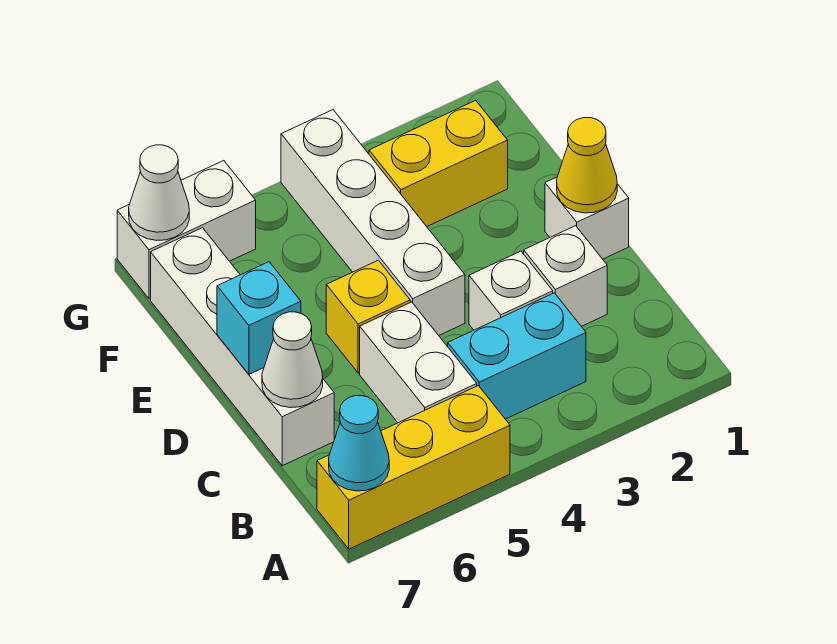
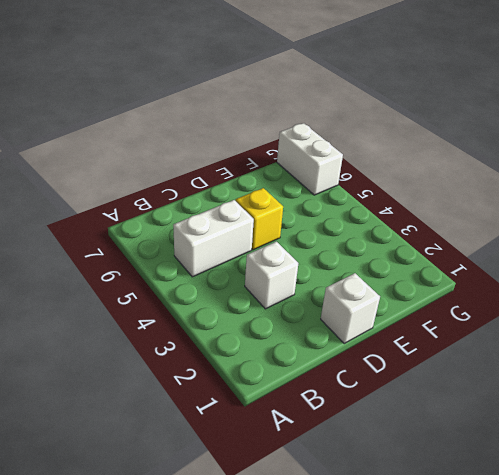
none -> yellow 1x3 brick [317,386,510,549]
none -> cyan 1x2 brick [448,293,586,419]
none -> white 1x1 brick [524,226,607,326]

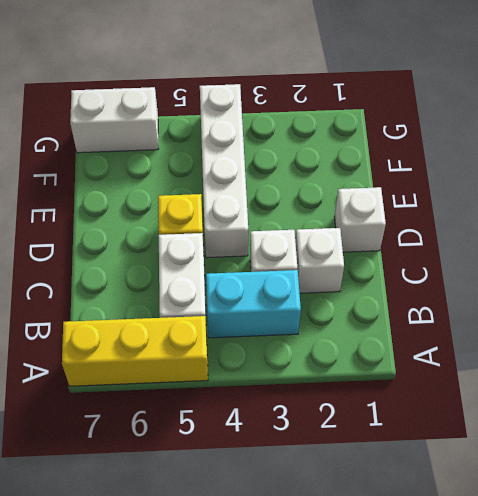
none -> white 1x4 brick [151,228,334,466]
none -> yellow 1x2 brick [369,100,508,226]
none -> cyan 1x1 cone [329,396,389,491]

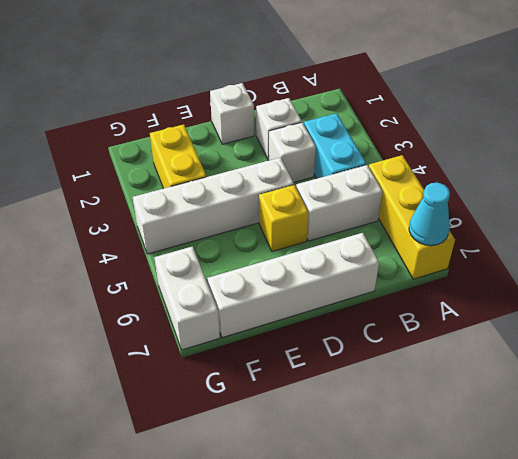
none -> white 1x1 cone [262,312,323,408]
none -> yellow 1x1 cone [557,118,617,213]
none -> cyan 1x1 brick [217,262,301,374]

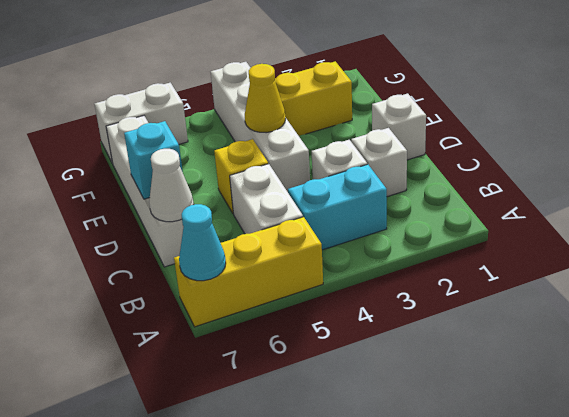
yellow 1x1 cone [245,64,285,133] -> yellow 1x1 cone moved to [557,118,617,213]
none -> white 1x1 cone [129,145,189,241]

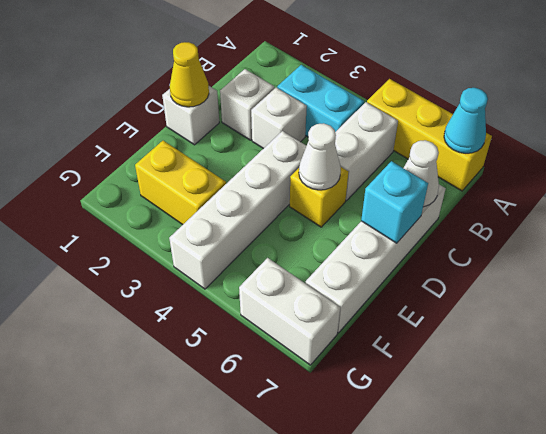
white 1x1 cone [299,123,341,190] -> white 1x1 cone moved to [129,145,189,241]

